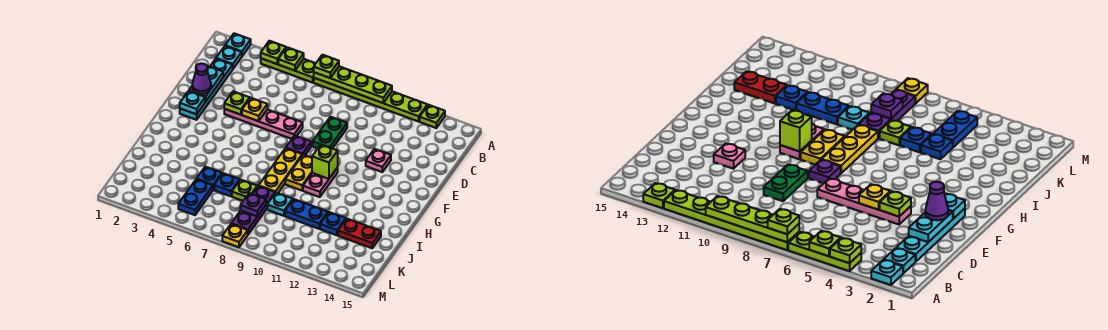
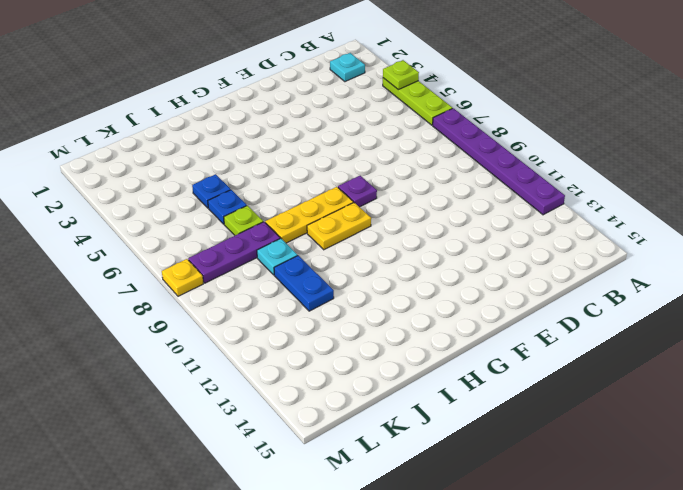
purple 1x6 plate [433,108,565,215] -> lime 1x6 plate [314,78,427,122]
none -> cyan 1x1 plate [225,33,251,56]
none -> lime 1x1 plate [420,105,445,128]
none -> cyan 1x4 plate [180,59,233,120]
none -> green 1x2 plate [313,117,347,149]

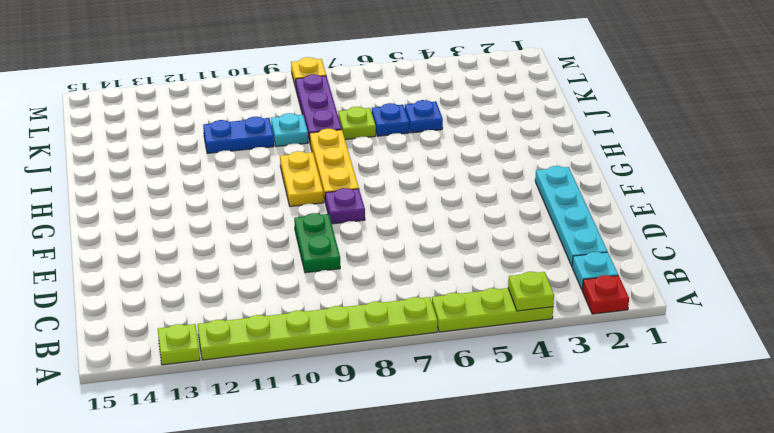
red 1x1 plate [582,275,629,314] -> cyan 1x1 plate [225,33,251,56]
none -> pink 1x4 plate [224,109,303,139]
none -> pink 1x1 plate [366,149,391,172]
none -> pink 1x2 plate [303,167,338,197]
none -> blue 1x1 plate [320,212,346,235]

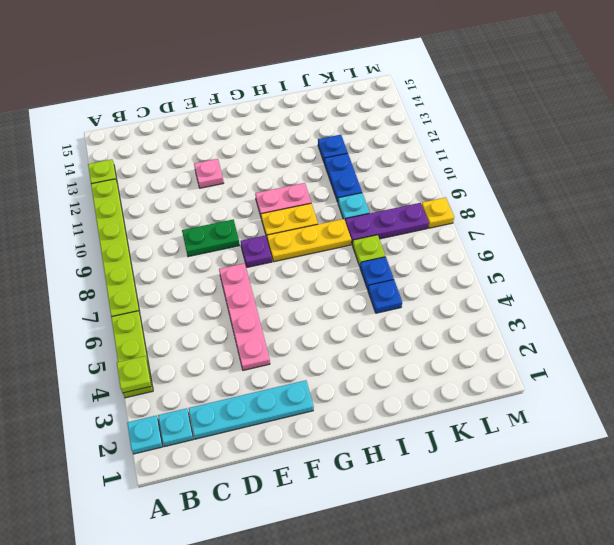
none -> red 1x2 plate [338,219,381,248]
none -> blue 1x2 plate [178,179,213,215]
none -> lime 1x1 plate [278,47,304,71]
none -> lime 1x4 plate [314,66,392,103]

